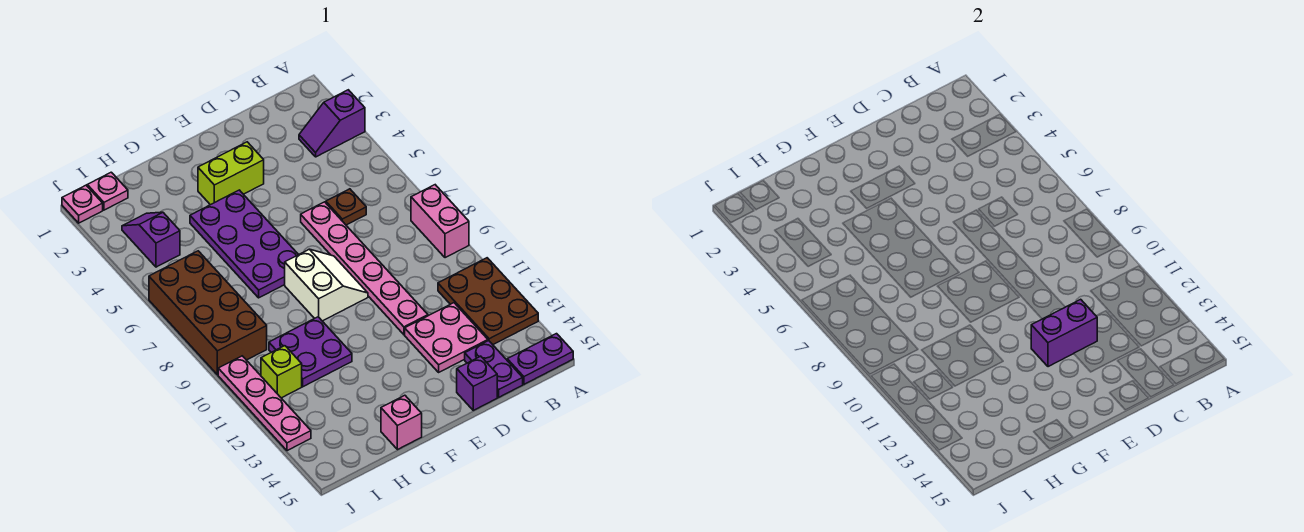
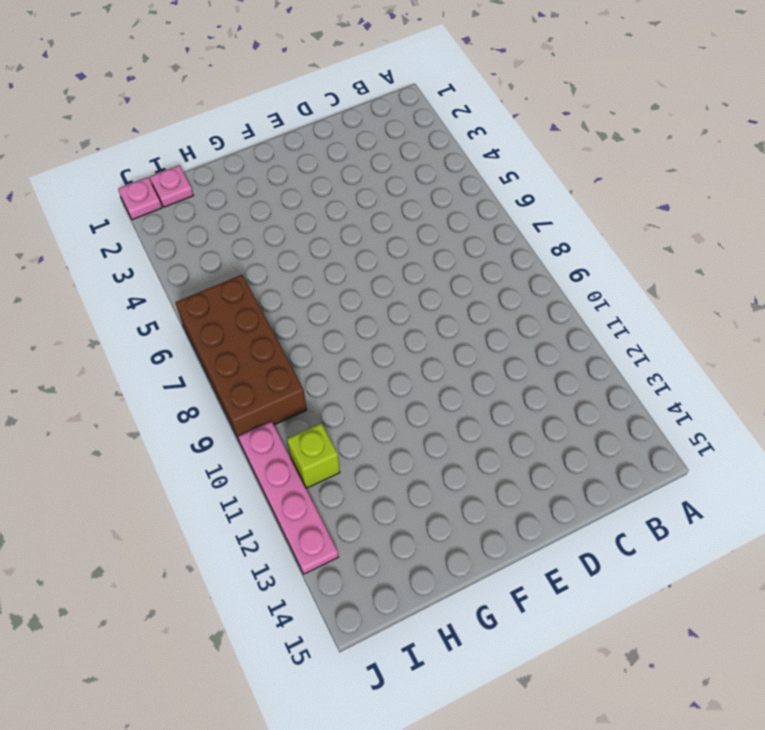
none -> purple 1x2 slope [299,90,365,157]
none -> pink 1x2 brick [411,185,469,258]
none -> brown 2x3 plate [438,258,538,345]

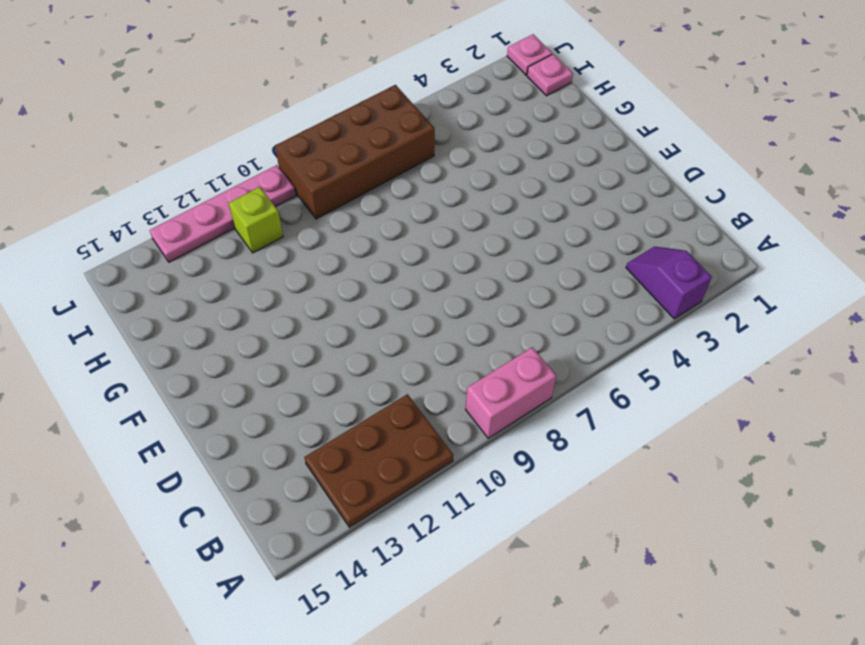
none -> purple 1x2 plate [507,334,573,384]
none -> brown 1x1 plate [326,189,366,225]
none -> pink 2x2 plate [405,303,488,372]

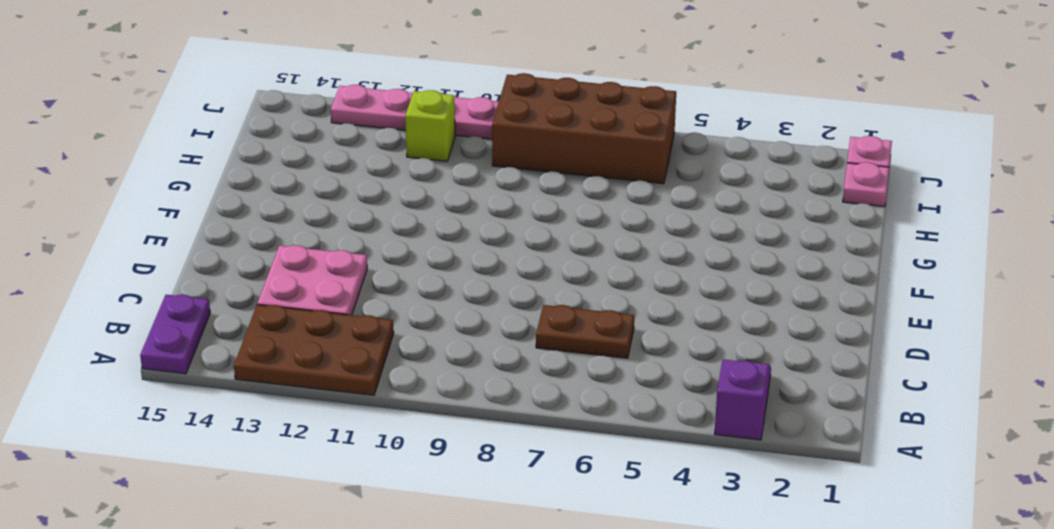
brown 1x2 plate [536,305,634,358] -> brown 1x1 plate [326,189,366,225]
none -> pink 1x2 brick [411,185,469,258]
none -> purple 1x2 plate [465,341,523,397]
none -> pink 1x6 plate [301,202,428,335]

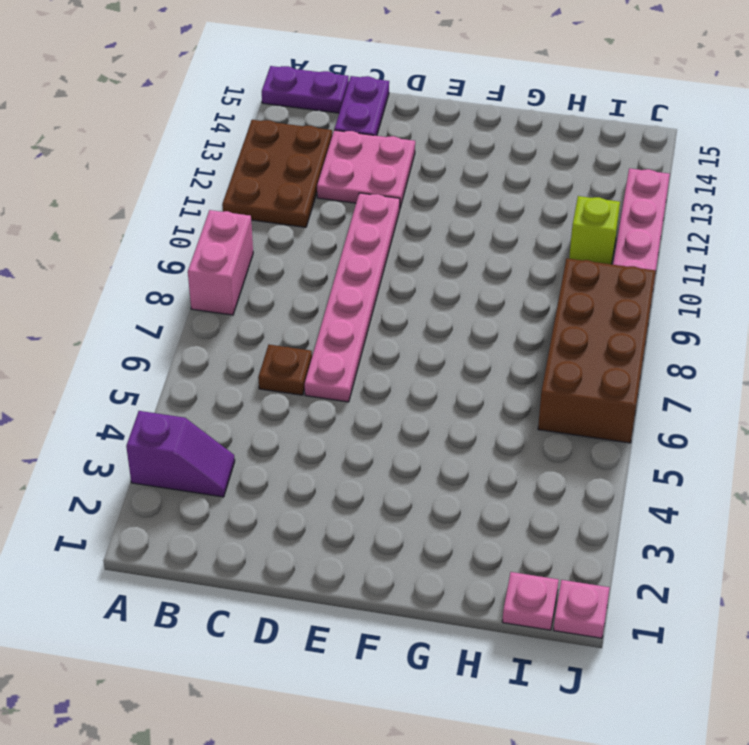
none -> purple 1x1 brick [457,356,497,410]
none -> lime 1x2 brick [198,142,264,205]
none -> white 2x2 slope [285,249,368,321]

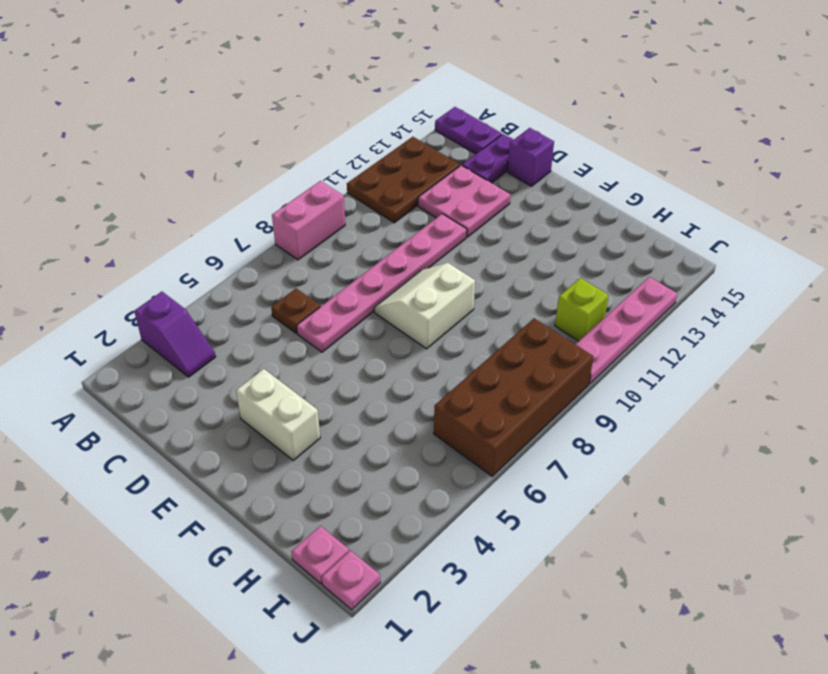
white 1x2 brick [236,369,320,460] -> lime 1x2 brick [198,142,264,205]
none -> purple 2x4 plate [190,190,298,298]
none -> purple 2x2 plate [269,317,352,387]
none -> pink 1x1 brick [381,395,422,450]

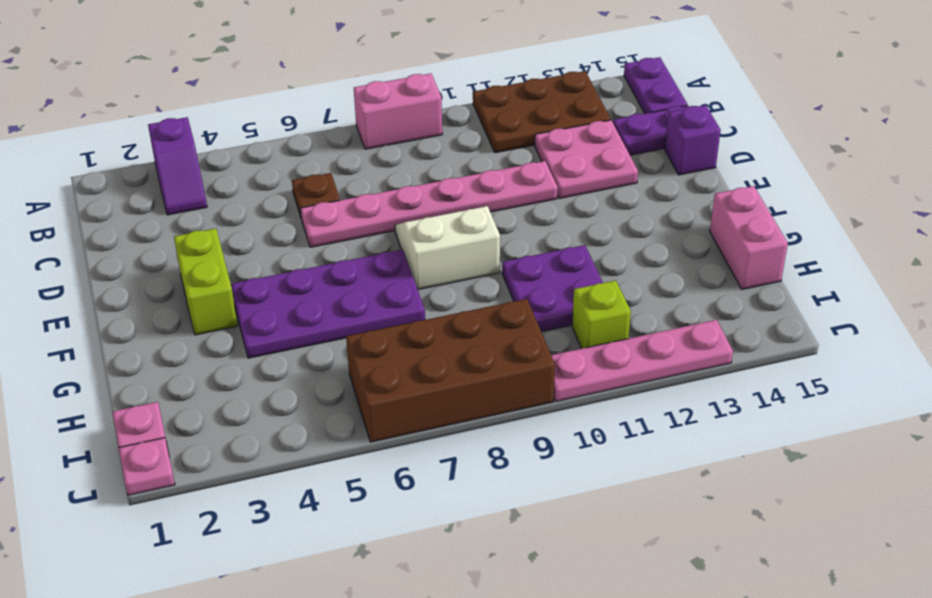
pink 1x2 brick [710,186,788,289] -> pink 1x1 brick [381,395,422,450]
none -> purple 1x2 slope [122,212,180,267]
none -> purple 1x2 brick [1031,299,1097,367]

